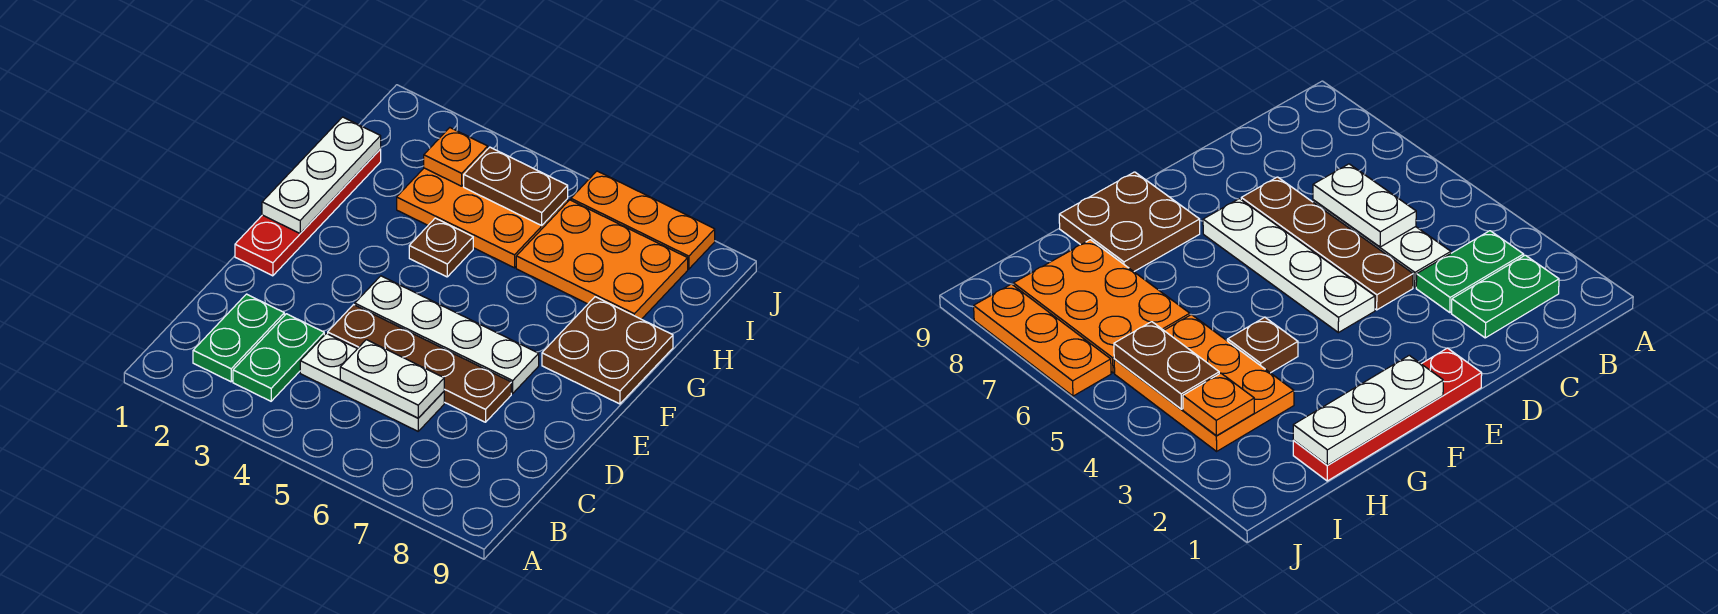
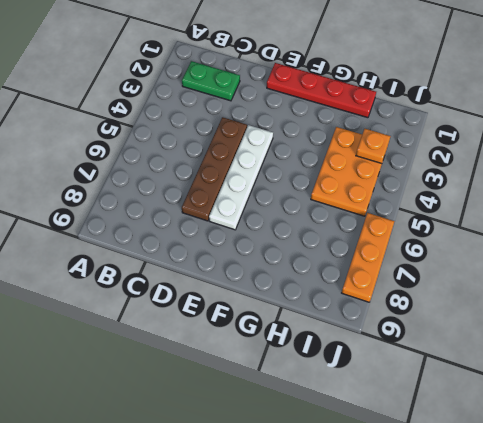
none -> green 1x2 plate [233,314,324,401]
none -> white 1x3 plate [300,333,444,431]
none -> brown 2x2 plate [542,297,673,404]

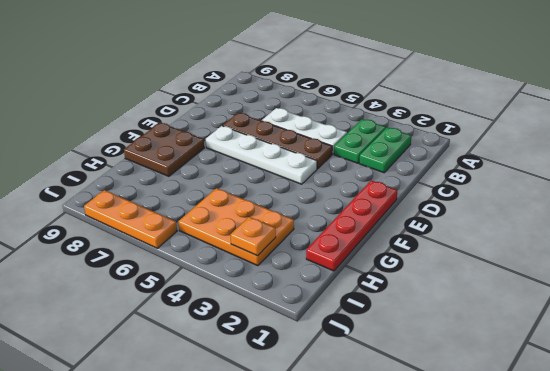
none -> brown 1x1 plate [409,218,473,277]
none -> orange 2x3 plate [516,200,688,319]
none -> white 1x2 plate [340,340,444,418]

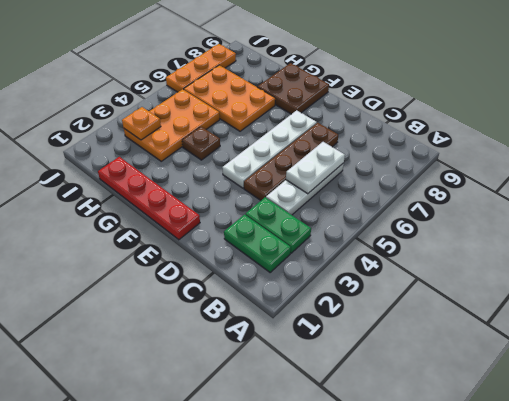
orange 2x3 plate [184,65,275,131] -> orange 2x3 plate turned to [516,200,688,319]
none -> white 1x3 plate [262,117,381,233]
none -> brown 1x2 plate [464,147,568,225]

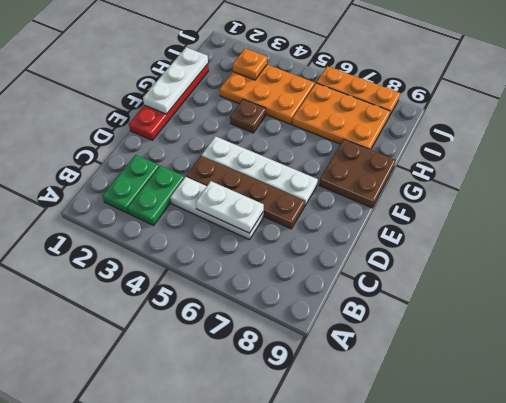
none -> brown 1x2 plate [464,147,568,225]

